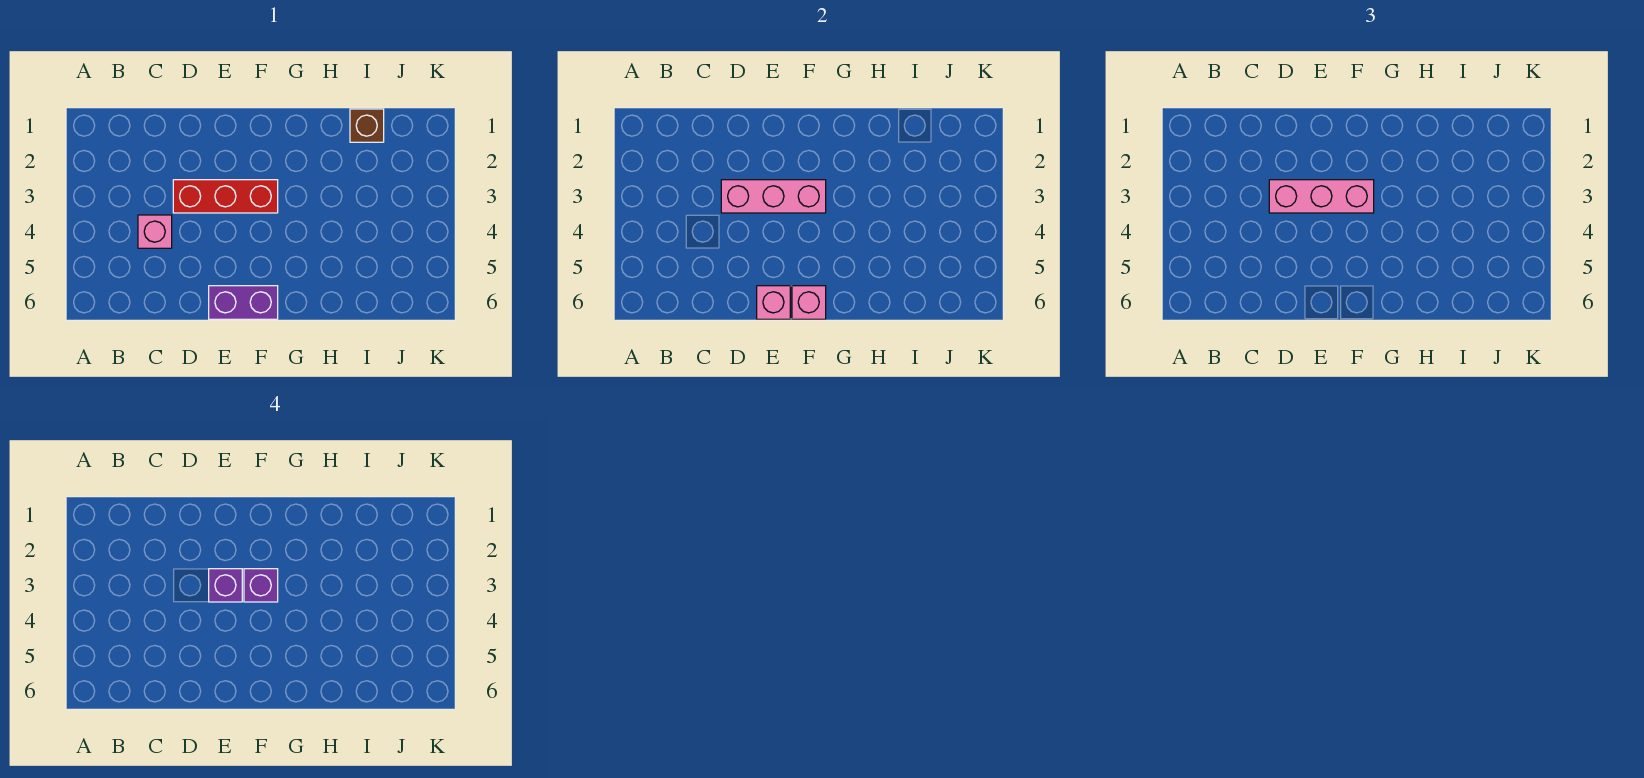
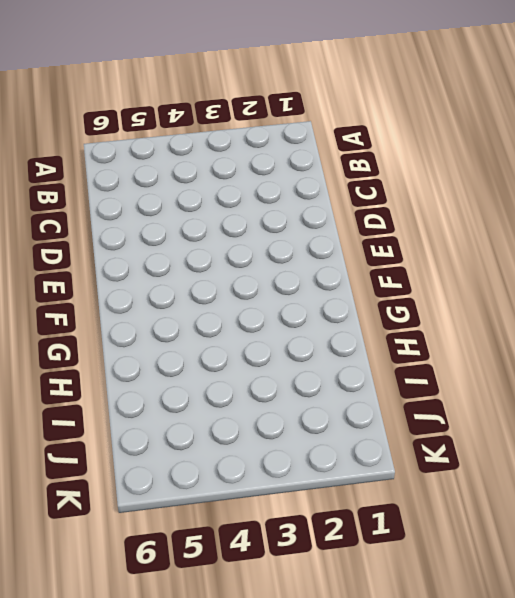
none -> pink 1x1 brick [138,215,172,248]
none -> red 1x3 brick [173,180,278,213]

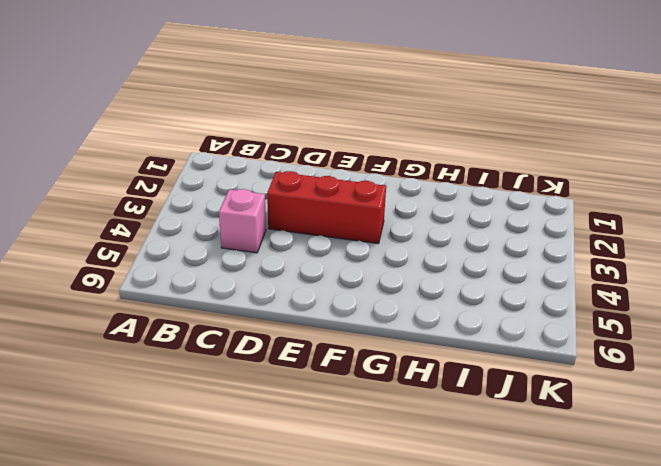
none -> purple 1x2 brick [209,286,278,319]
none -> brown 1x1 brick [350,109,384,142]

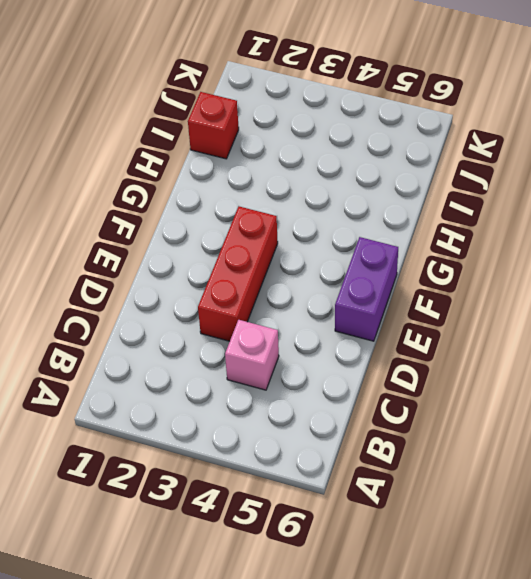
red 1x1 brick [188,92,239,159] -> brown 1x1 brick [350,109,384,142]
none -> pink 1x3 brick [721,180,826,213]
none -> pink 1x1 brick [757,286,790,319]

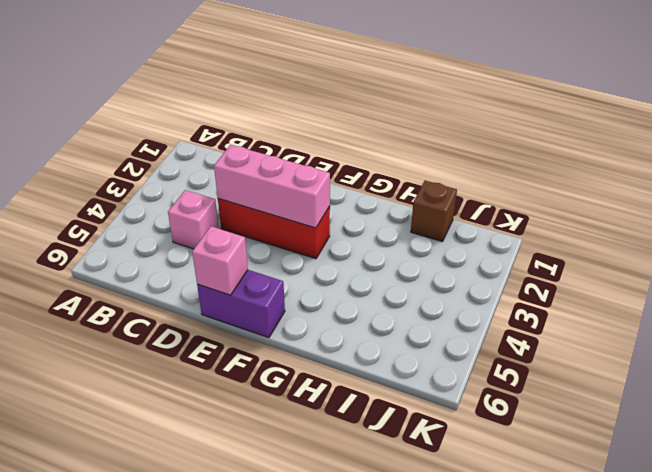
none -> pink 1x1 brick [792,286,826,319]
none -> pink 1x3 brick [1269,180,1374,213]

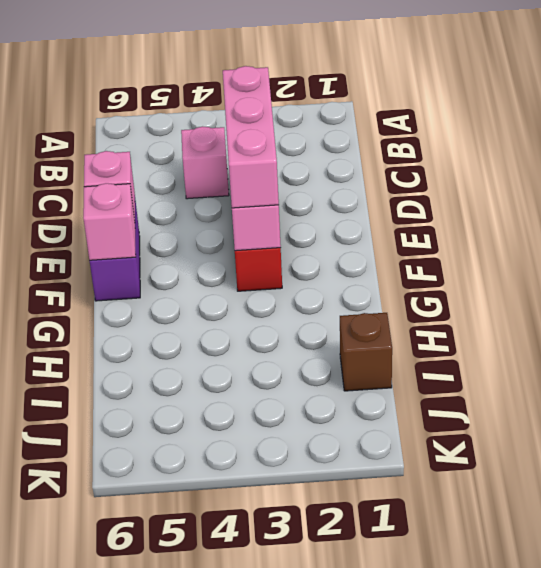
none -> purple 1x1 brick [209,569,242,602]
none -> purple 1x1 brick [244,569,278,602]

